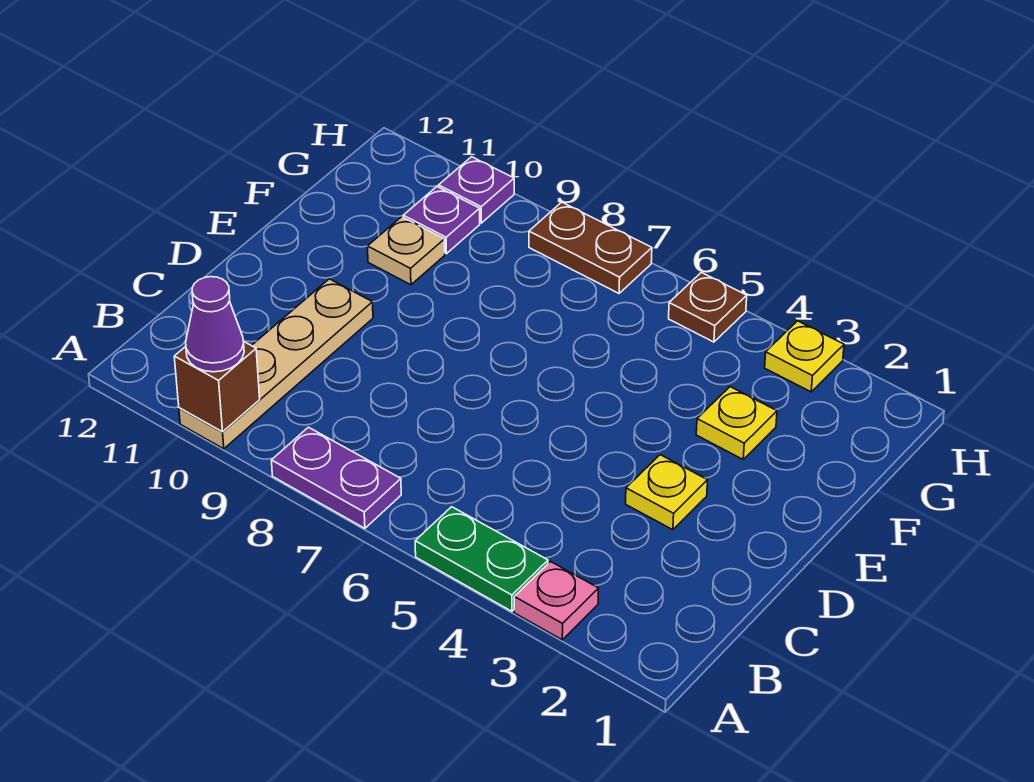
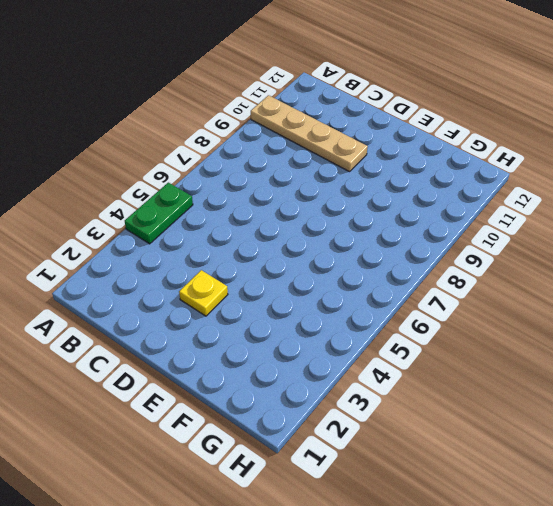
none -> pink 1x1 plate [514,562,599,640]
none -> purple 1x2 plate [271,427,401,528]
none -> yellow 1x1 plate [696,387,777,459]

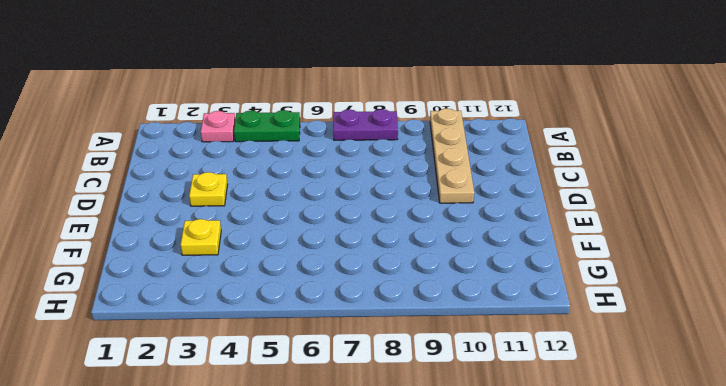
none -> tan 1x1 plate [368,217,445,285]
none -> purple 1x1 plate [403,187,480,254]
none -> yellow 1x1 plate [765,321,844,392]

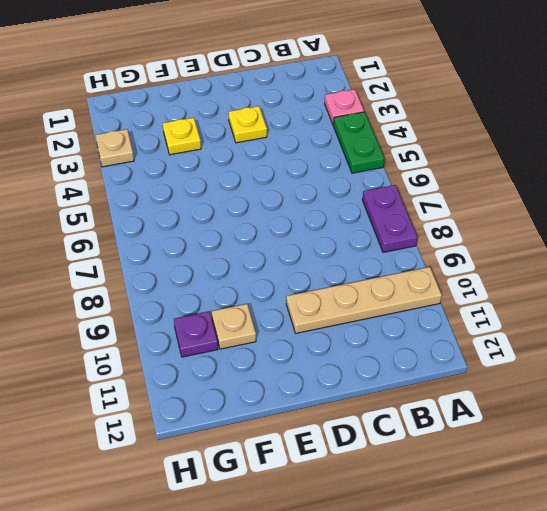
tan 1x1 plate [96,129,134,167] -> yellow 1x1 plate [765,321,844,392]
none -> brown 1x1 plate [669,273,747,342]
none -> brown 1x2 plate [529,202,652,293]
none -> purple 1x1 plate [439,157,514,223]

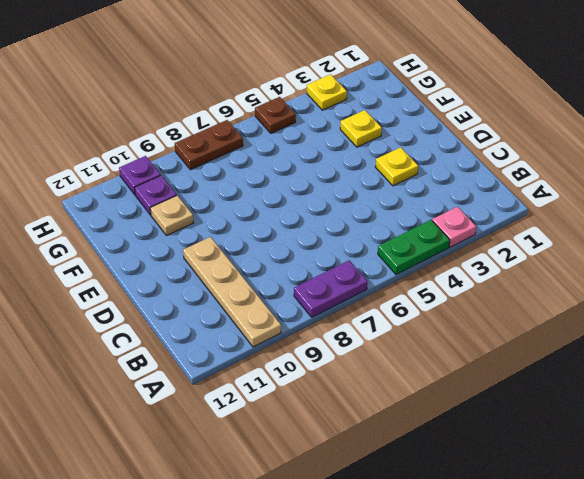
none -> brown 1x1 brick [174,341,260,432]
none -> purple 1x1 cone [186,277,244,372]

